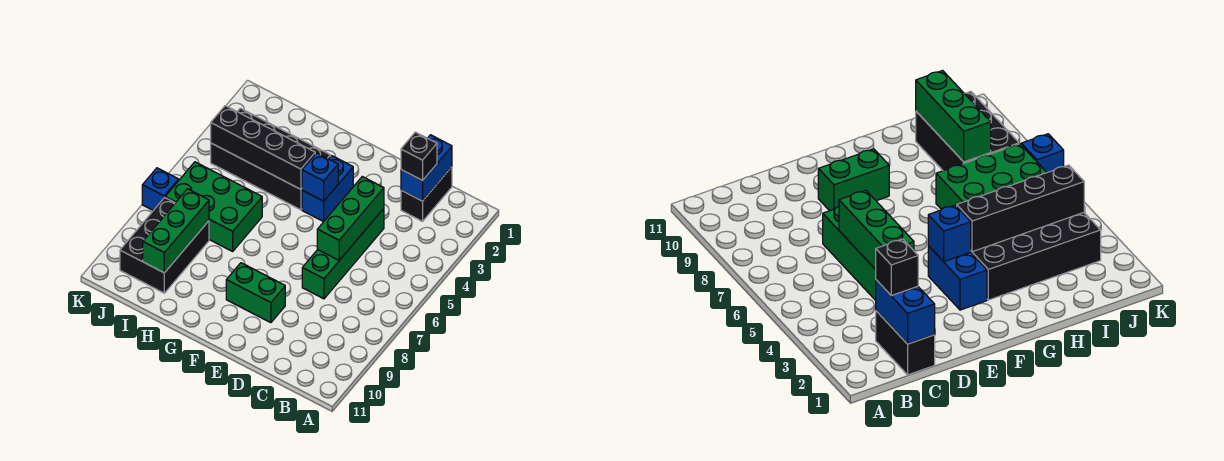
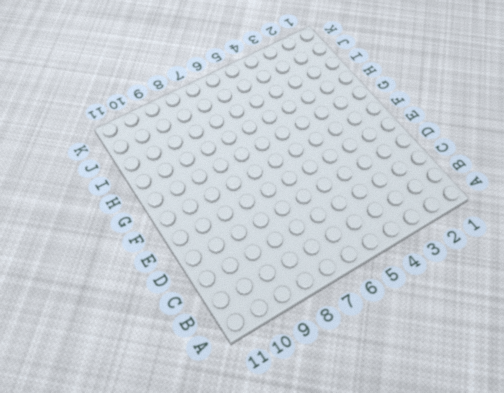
none -> black 1x2 brick [401,167,452,221]
none -> green 1x4 brick [302,209,384,299]
none -> green 1x2 brick [226,263,285,323]

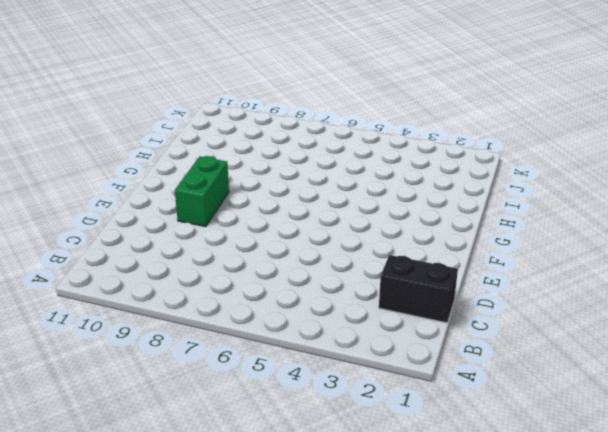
none -> green 1x4 brick [302,209,384,299]
none -> blue 1x2 brick [302,156,353,222]
none -> black 2x4 brick [211,108,330,210]

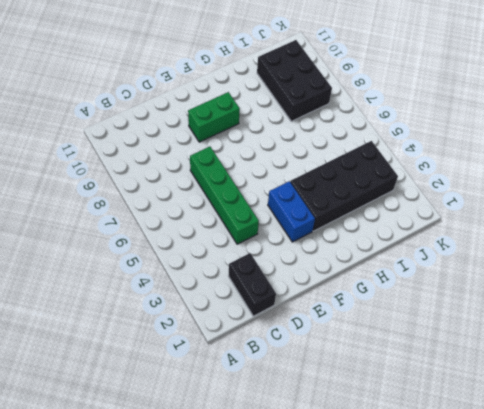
none -> green 2x3 brick [165,162,262,251]
none -> blue 1x1 brick [142,168,179,210]
none -> blue 1x2 brick [401,135,452,201]

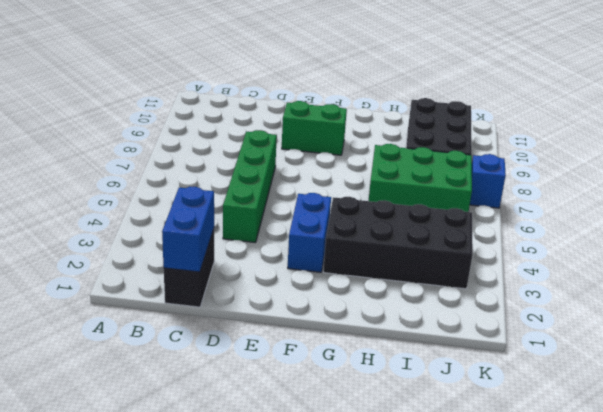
none -> green 1x3 brick [317,177,384,260]
none -> blue 1x1 brick [302,153,338,201]
none -> black 1x4 brick [211,106,315,189]

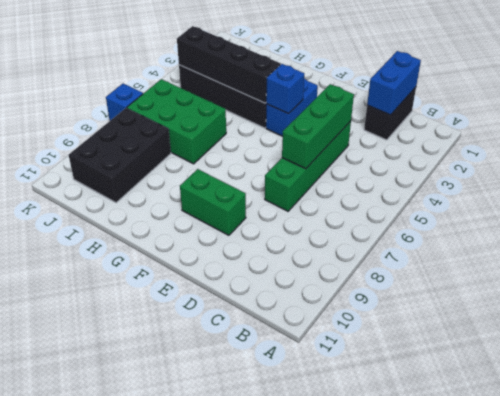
none -> green 1x3 brick [143,189,209,273]
none -> black 1x1 brick [401,132,437,181]

